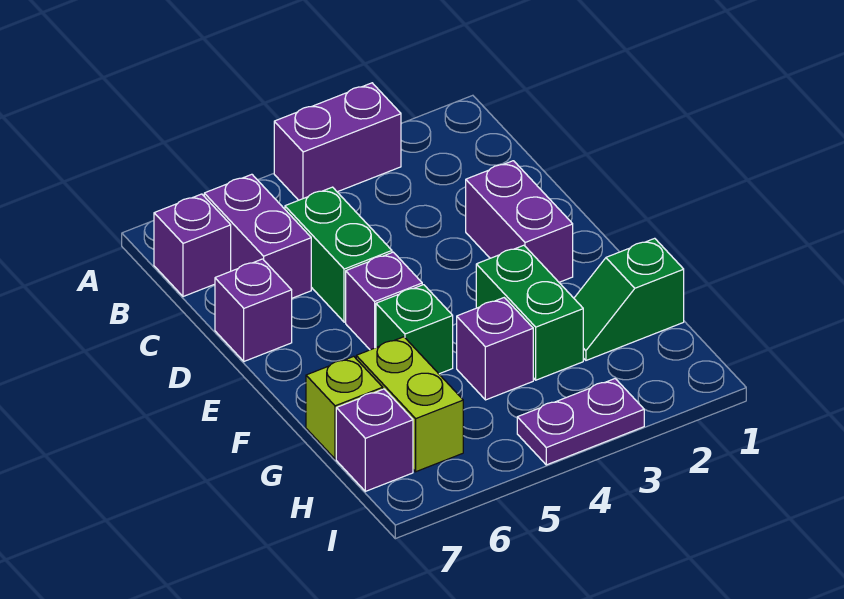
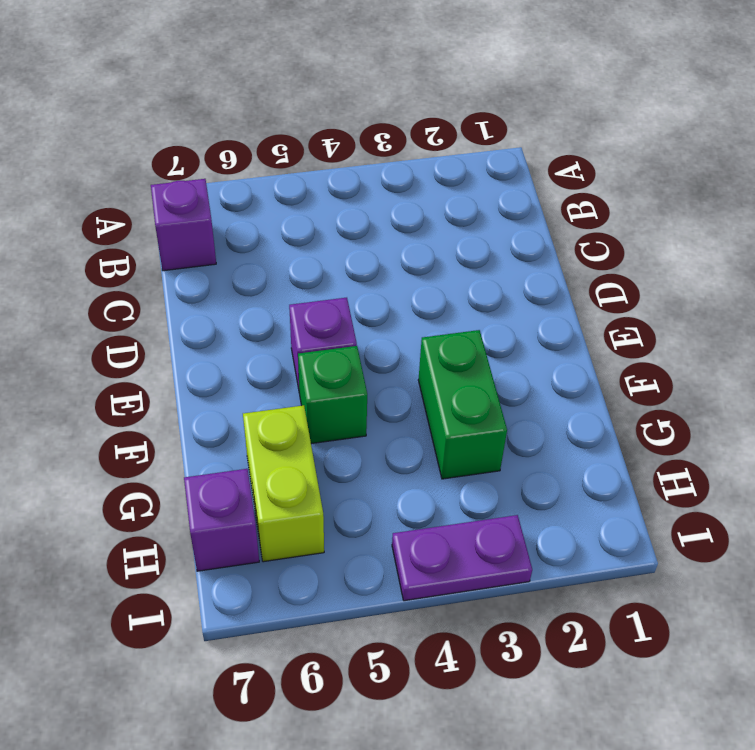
none -> purple 1x2 brick [274,83,401,200]
none -> purple 1x2 brick [204,174,311,298]
none -> green 1x2 brick [285,187,392,322]

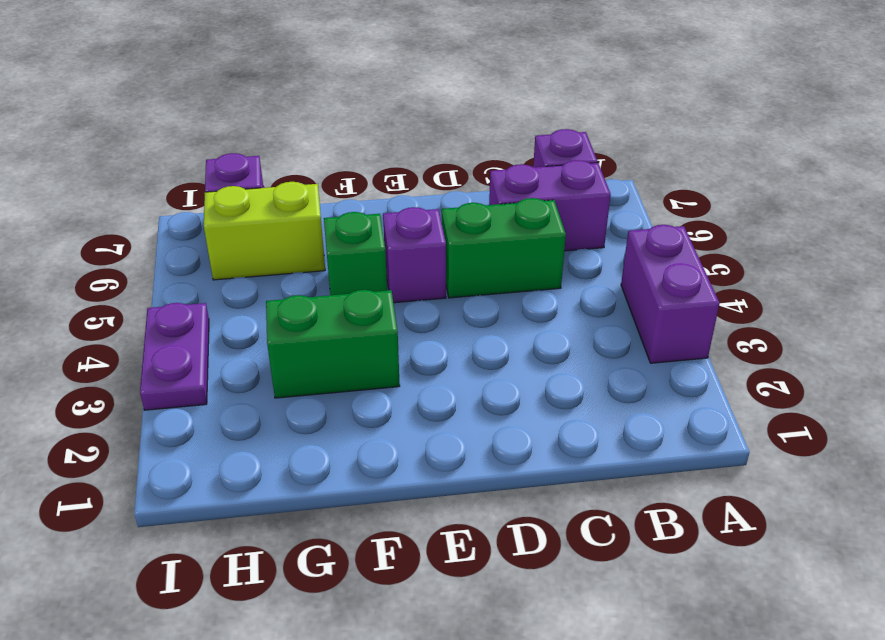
none -> purple 1x2 brick [466,161,573,282]
none -> purple 1x1 brick [215,259,292,361]
none -> green 1x2 slope [574,238,684,360]

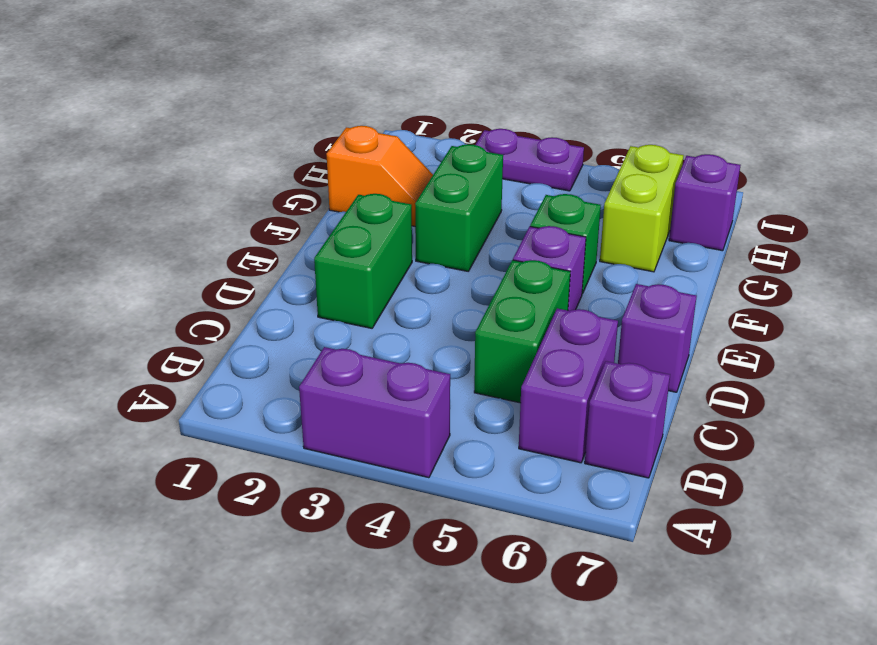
green 1x2 brick [314,194,412,328] -> purple 1x2 brick [466,161,573,282]
orange 1x2 slope [326,126,433,226] -> green 1x2 slope [574,238,684,360]
none -> purple 1x1 brick [457,298,533,400]
none -> lime 1x1 brick [306,356,383,459]

